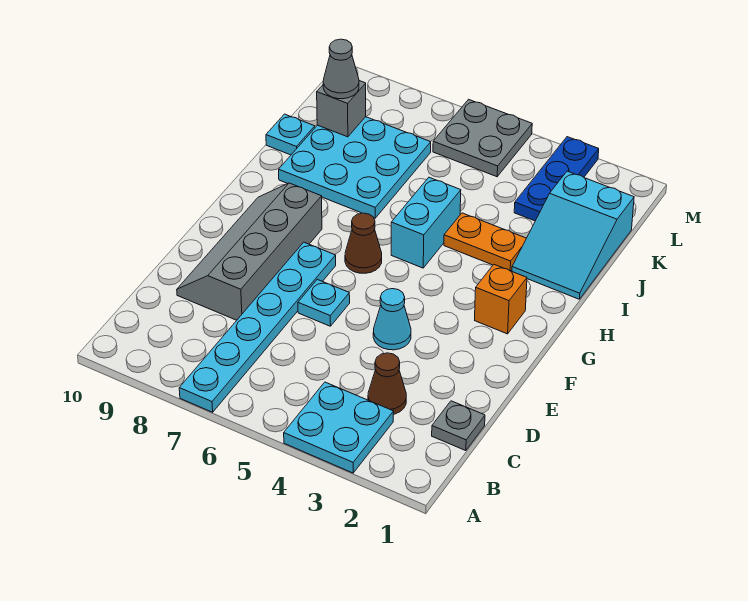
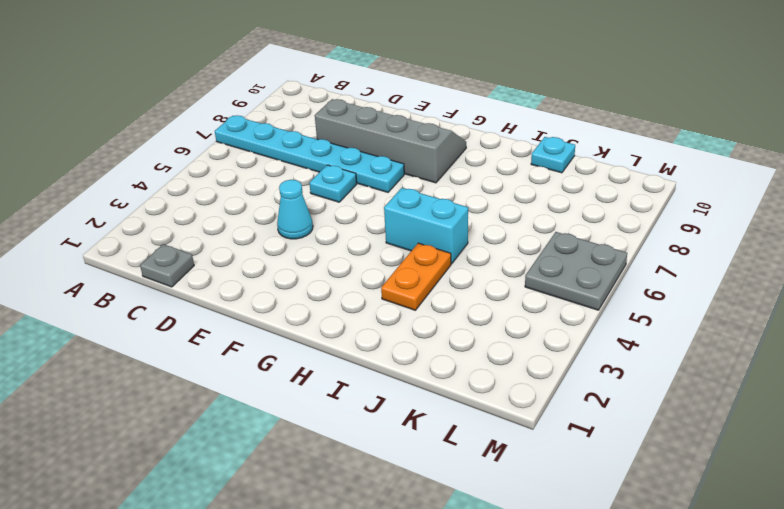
none -> cyan 2x2 plate [284,382,394,473]
none -> brown 1x1 cone [368,353,406,414]
none -> orange 1x1 brick [475,265,527,334]

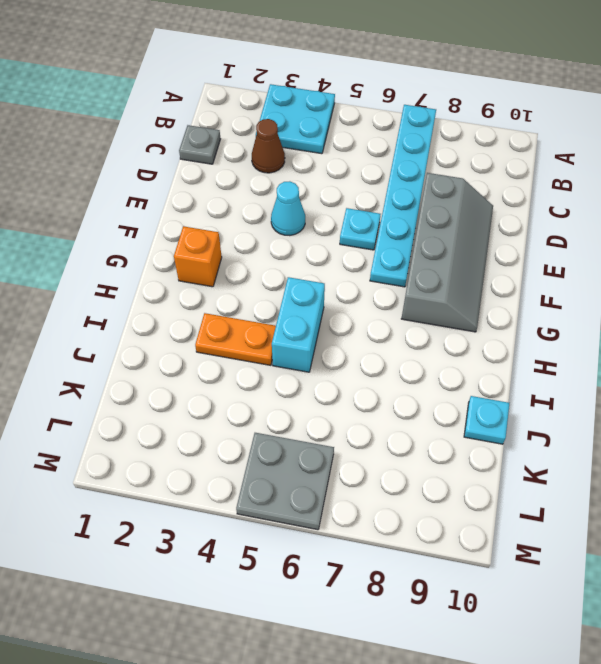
none -> brown 1x1 cone [345,213,382,273]
none -> cyan 2x3 slope [512,171,634,299]
none -> cyan 3x3 plate [279,117,431,218]

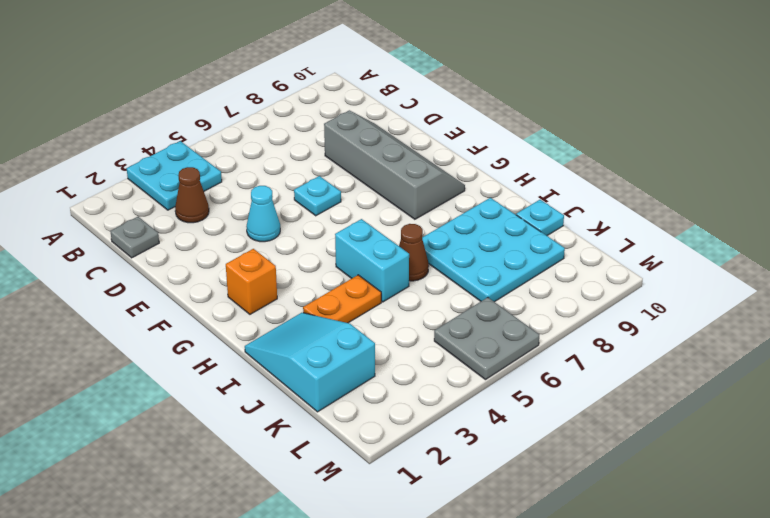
brown 1x1 cone [399,224,429,281] -> brown 1x1 cone moved to [345,213,382,273]
none -> cyan 1x6 plate [179,242,336,412]
none -> blue 1x3 plate [514,137,599,221]
none -> grey 1x1 brick [317,81,366,137]

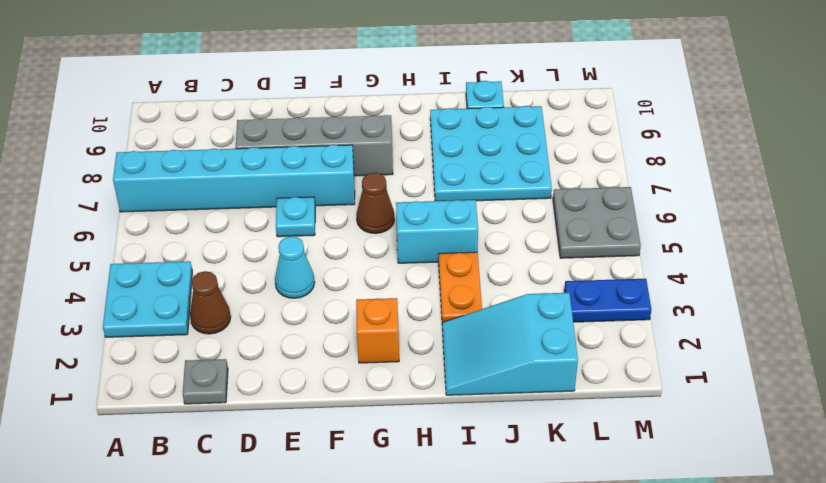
cyan 1x6 brick [113,145,355,212] -> cyan 1x6 plate [179,242,336,412]
blue 1x2 plate [564,279,651,322] -> blue 1x3 plate [514,137,599,221]
none -> grey 1x1 brick [317,81,366,137]
none -> grey 1x1 cone [323,39,359,99]

